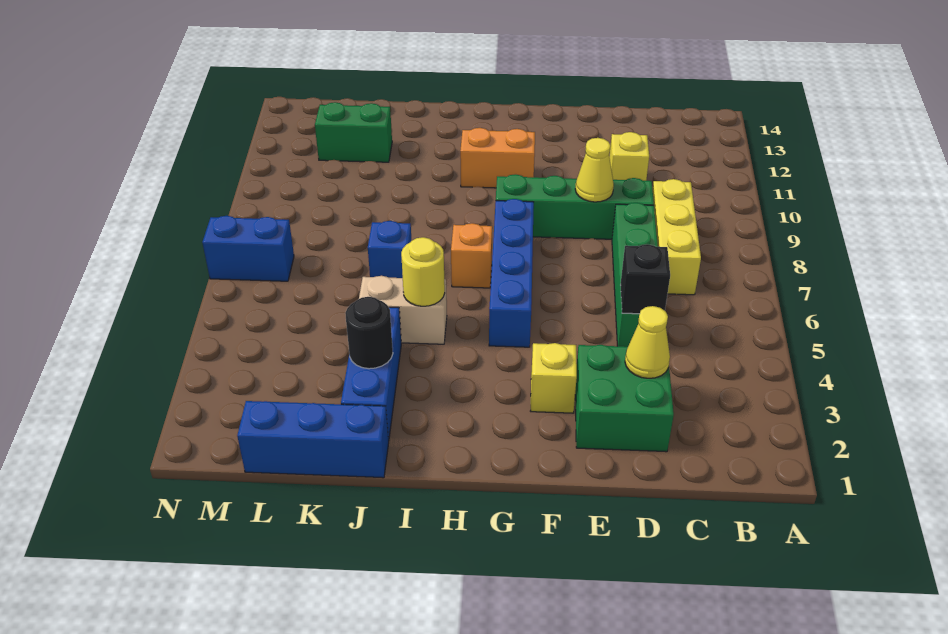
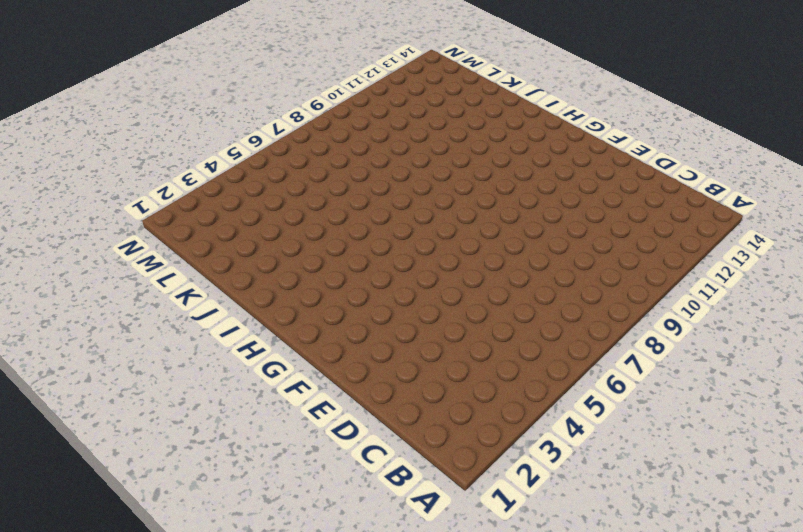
none -> yellow 1x3 brick [653,179,701,295]
none -> green 2x2 brick [575,345,674,452]
none -> green 1x4 brick [612,203,658,347]

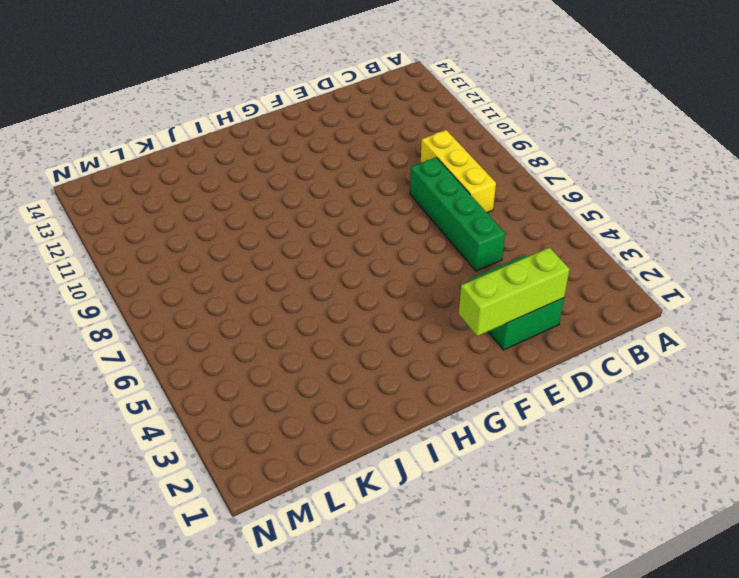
lime 1x3 brick [459,248,570,336] -> none
none -> green 1x4 brick [496,174,654,239]
none -> yellow 1x1 brick [609,132,649,181]
none -> yellow 1x1 brick [531,343,577,413]

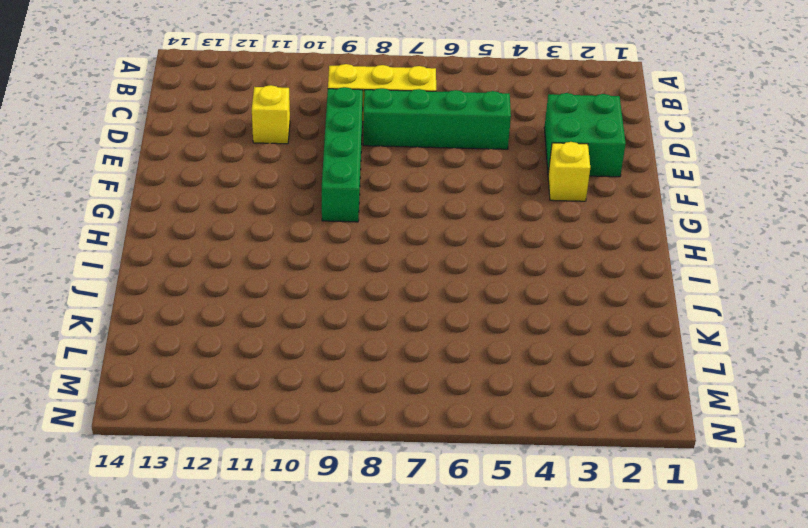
none -> blue 1x4 brick [489,199,534,347]
none -> orange 1x2 brick [460,128,535,188]
none -> orange 1x1 brick [451,223,492,288]

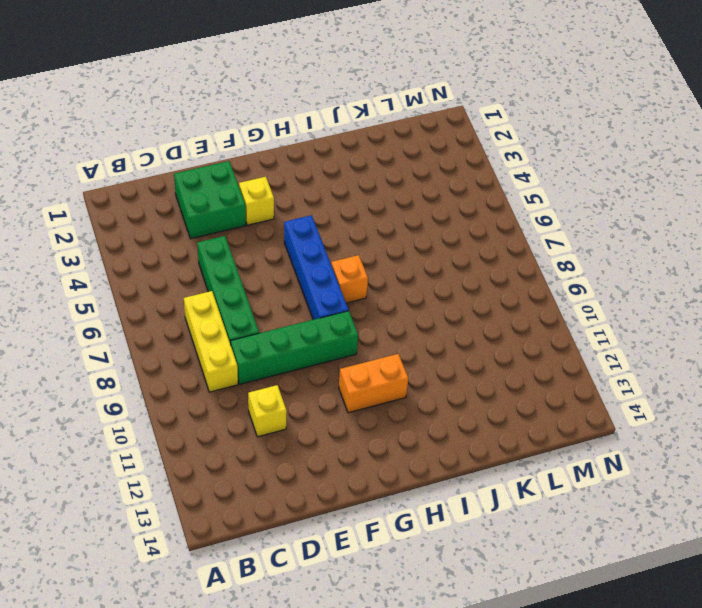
none -> tan 1x2 brick [359,276,447,344]
none -> blue 1x3 brick [237,401,389,478]
none -> blue 1x3 brick [341,307,401,441]

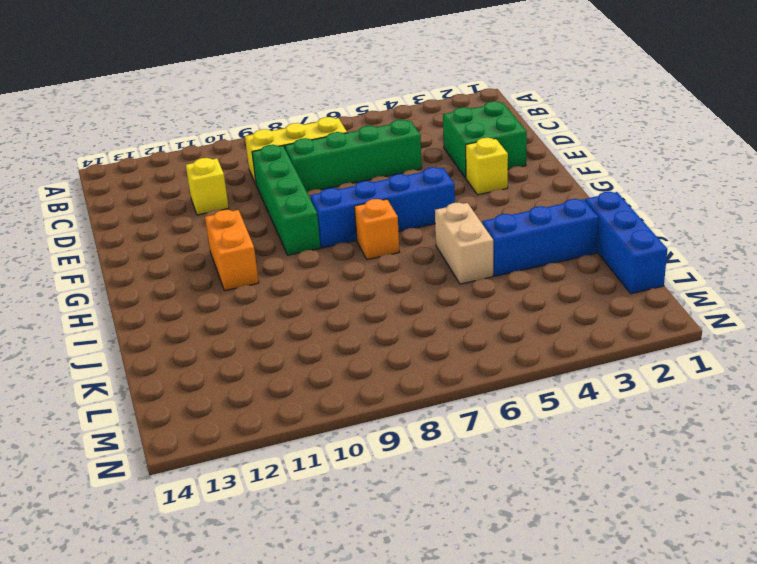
none -> blue 1x1 brick [368,221,411,278]
none -> green 1x2 brick [315,102,392,162]
none -> blue 1x2 brick [202,216,294,281]

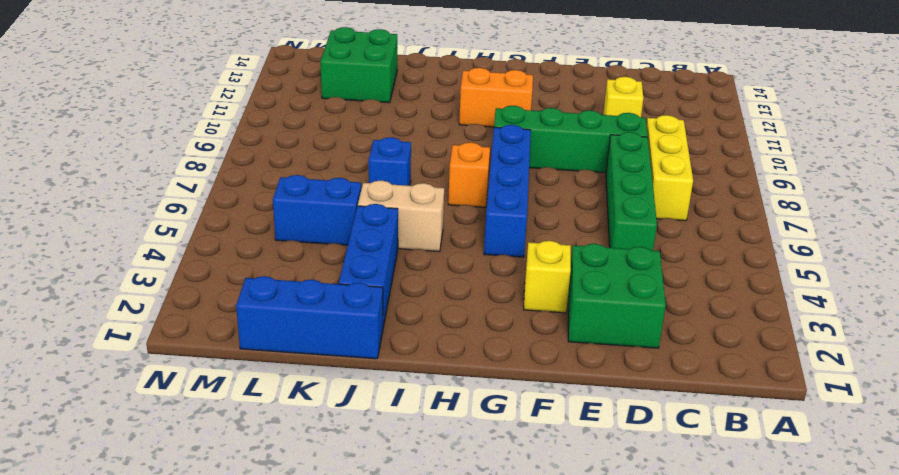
blue 1x2 brick [273,175,361,245] -> blue 1x2 brick moved to [202,216,294,281]
green 2x2 brick [320,27,397,103] -> green 1x2 brick [315,102,392,162]
none -> yellow 1x1 cone [625,306,670,378]
none -> black 1x1 brick [620,244,670,314]
none -> yellow 1x1 cone [575,138,614,202]

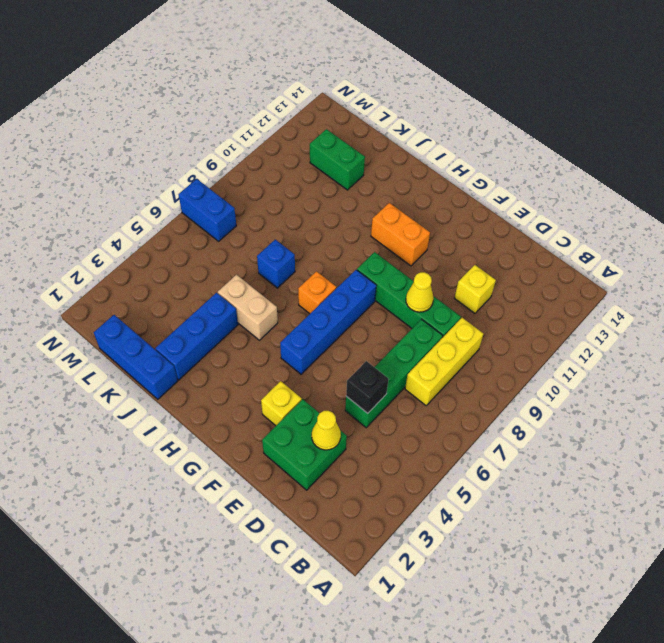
none -> yellow 1x1 round brick [401,237,445,306]
none -> black 1x1 round brick [345,297,393,369]

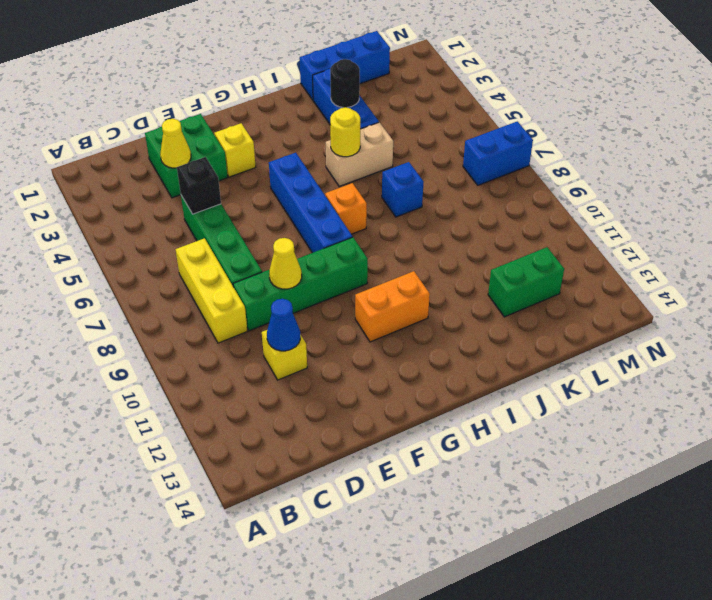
blue 1x1 cone [267,299,300,351] -> none

